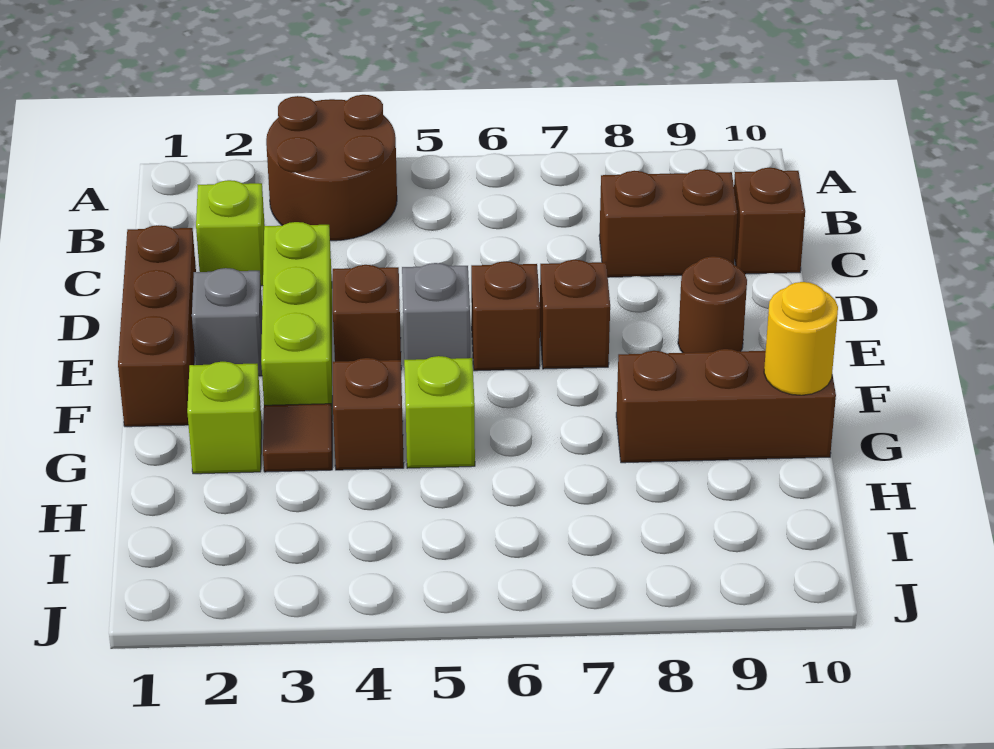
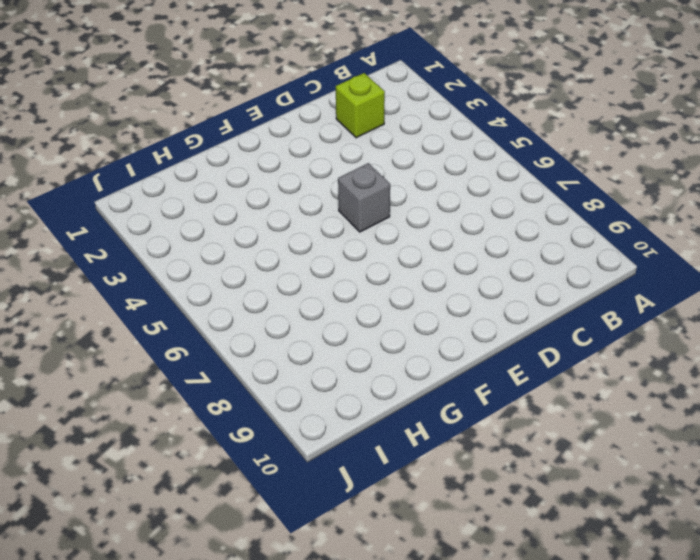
none -> brown 2x2 round brick [266,95,397,241]
none -> brown 1x2 brick [599,169,737,277]
none -> brown 1x1 brick [734,168,805,274]

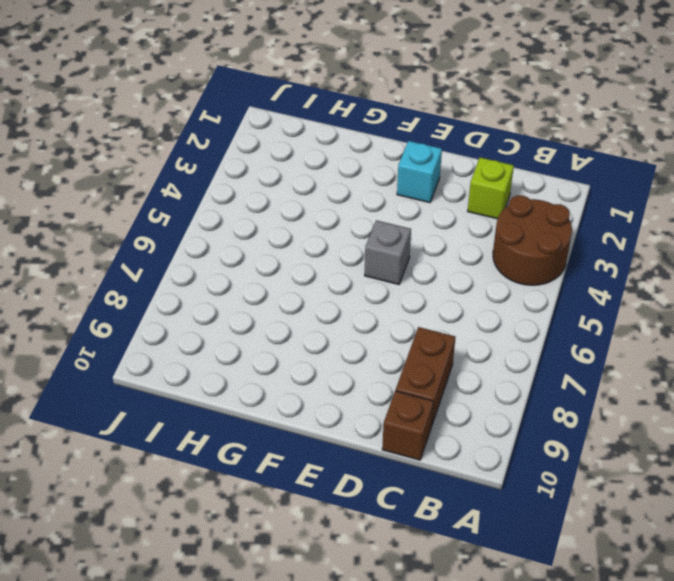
cyan 1x1 brick [397,141,442,203] -> grey 1x1 brick [192,268,262,376]
none -> brown 1x3 brick [118,225,196,427]
none -> lime 1x3 brick [261,222,332,409]
none -> brown 1x1 brick [333,265,401,362]

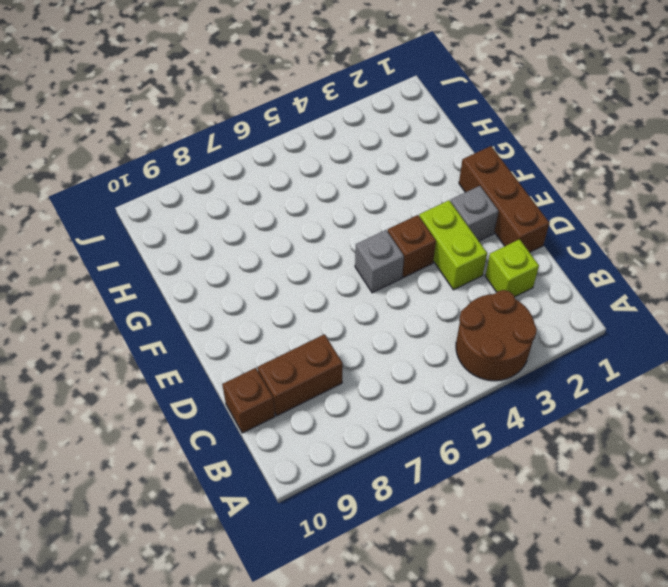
lime 1x2 brick [419,200,487,290] -> lime 1x3 brick [261,222,332,409]
none -> brown 1x1 brick [471,261,540,371]
none -> brown 1x1 brick [540,260,610,369]
none -> brown 1x1 round brick [678,256,747,353]

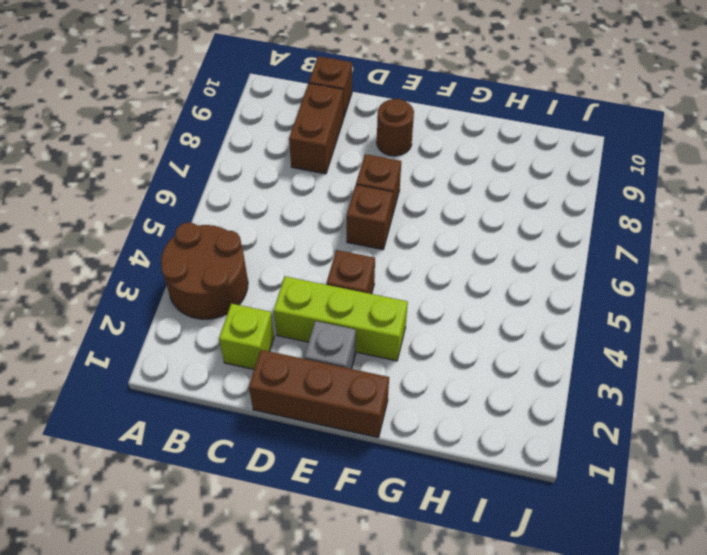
none -> grey 1x1 brick [402,263,470,360]
none -> lime 1x1 brick [187,362,262,474]
none -> brown 1x1 tile [263,404,332,472]

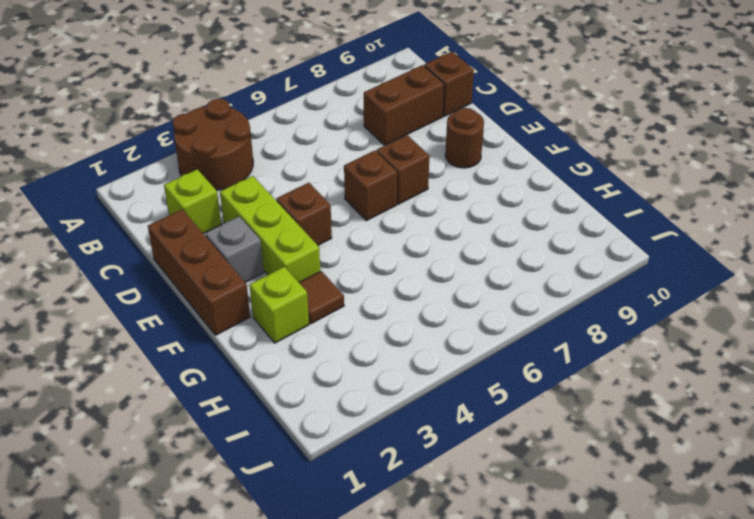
none -> grey 1x1 brick [402,263,470,360]
none -> brown 1x1 brick [333,358,404,470]
none -> lime 1x1 brick [404,356,475,468]

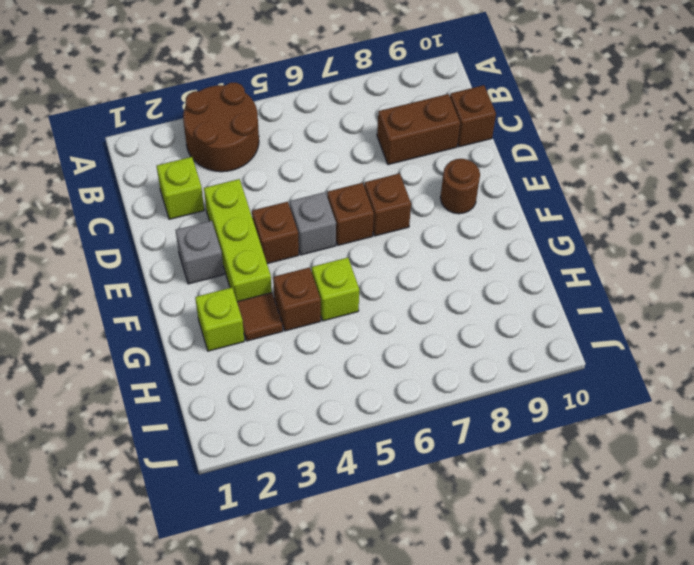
none -> brown 1x3 brick [118,225,196,427]
none -> brown 1x3 brick [616,349,836,463]
none -> yellow 1x1 round brick [764,282,838,395]

